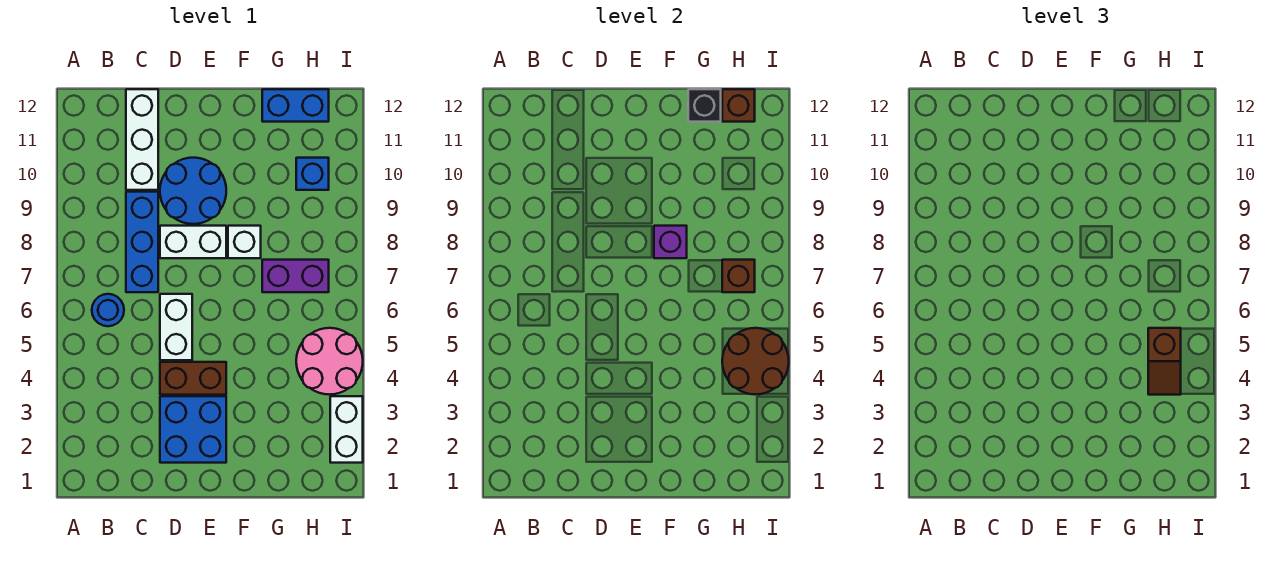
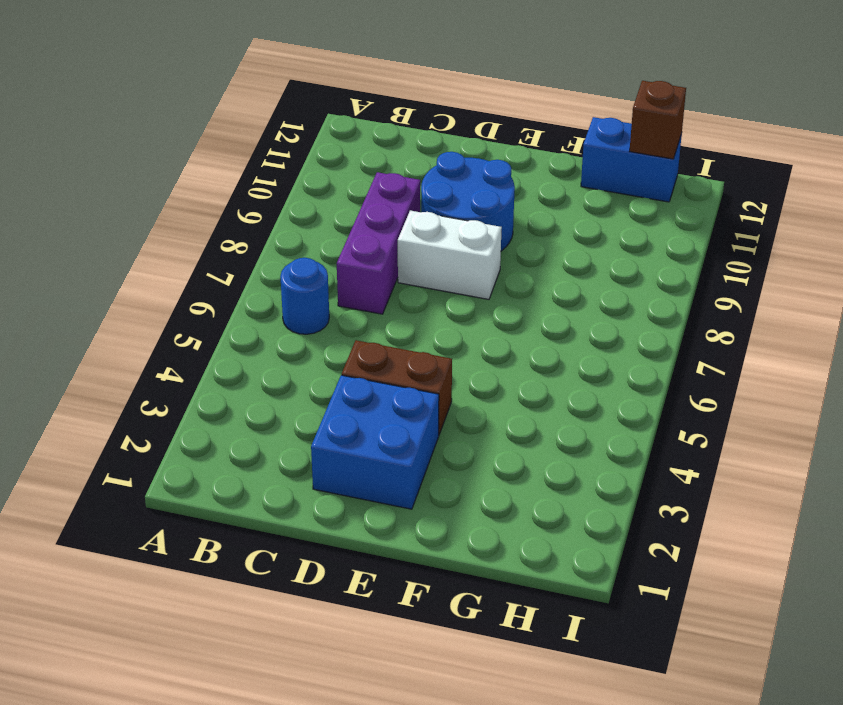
purple 1x3 brick [337,172,420,314] -> blue 1x3 brick [126,192,158,292]
none -> white 1x3 brick [126,89,158,190]
none -> white 1x2 brick [160,294,192,360]
none -> white 1x1 brick [228,226,261,258]

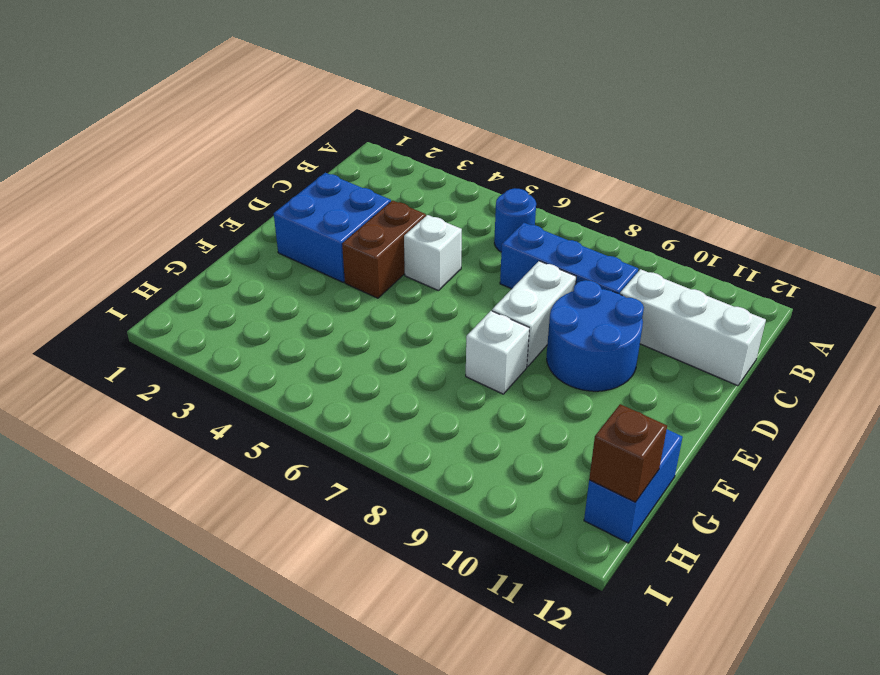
white 1x1 brick [404,215,462,291] -> white 1x2 brick [160,294,192,360]
none -> purple 1x2 brick [262,260,329,292]
none -> pink 2x2 round brick [296,328,363,395]
none -> blue 1x1 brick [296,158,329,190]

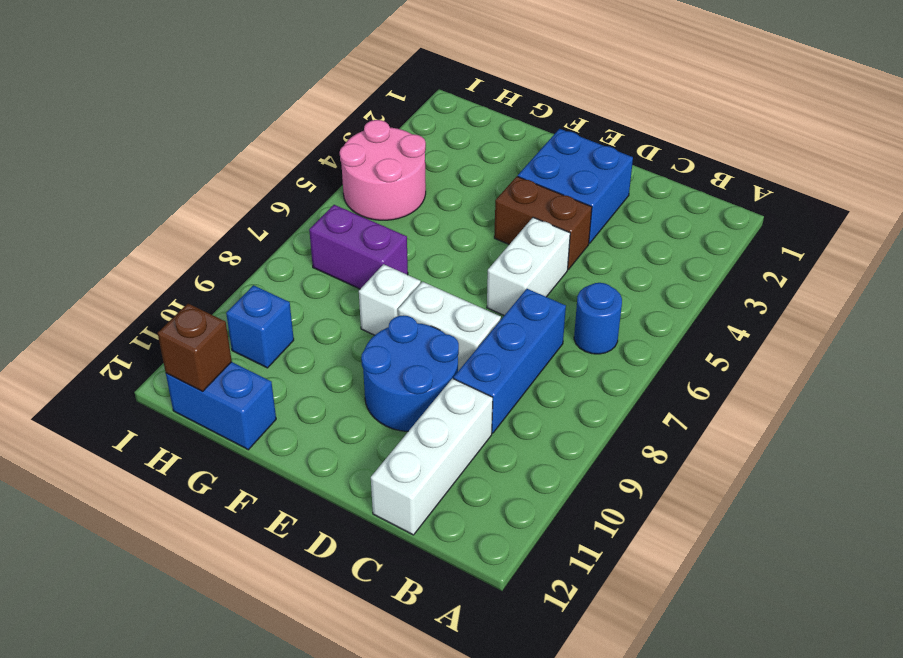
none -> white 1x2 brick [330,396,363,463]
none -> purple 1x1 brick [654,226,687,258]
none -> black 1x1 brick [688,89,721,122]

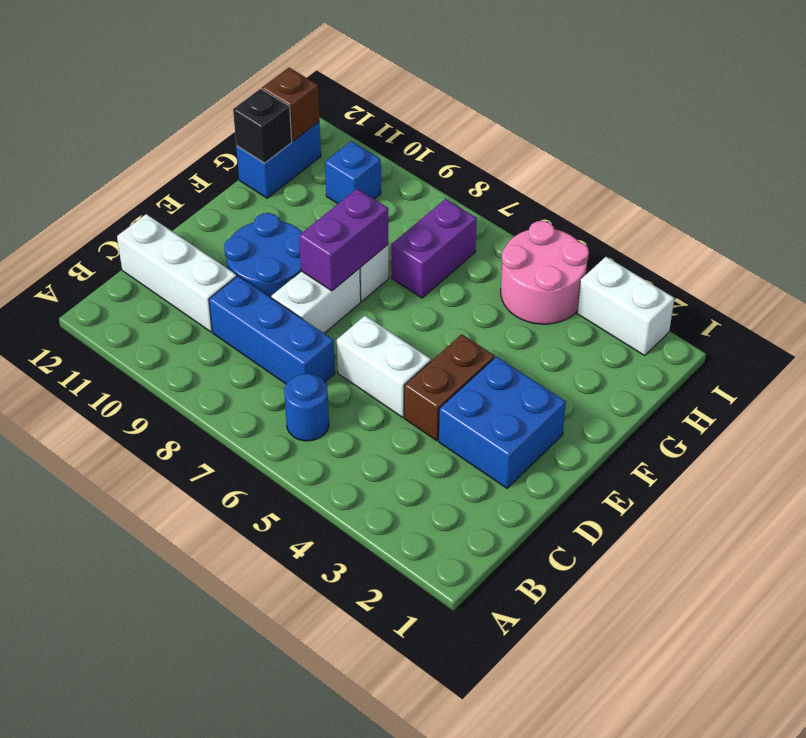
purple 1x2 brick [299,189,388,291] -> purple 1x1 brick [654,226,687,258]
none -> brown 2x2 round brick [722,328,789,395]
none -> brown 1x1 brick [722,260,755,292]
none -> brown 1x2 slope [1148,328,1181,395]

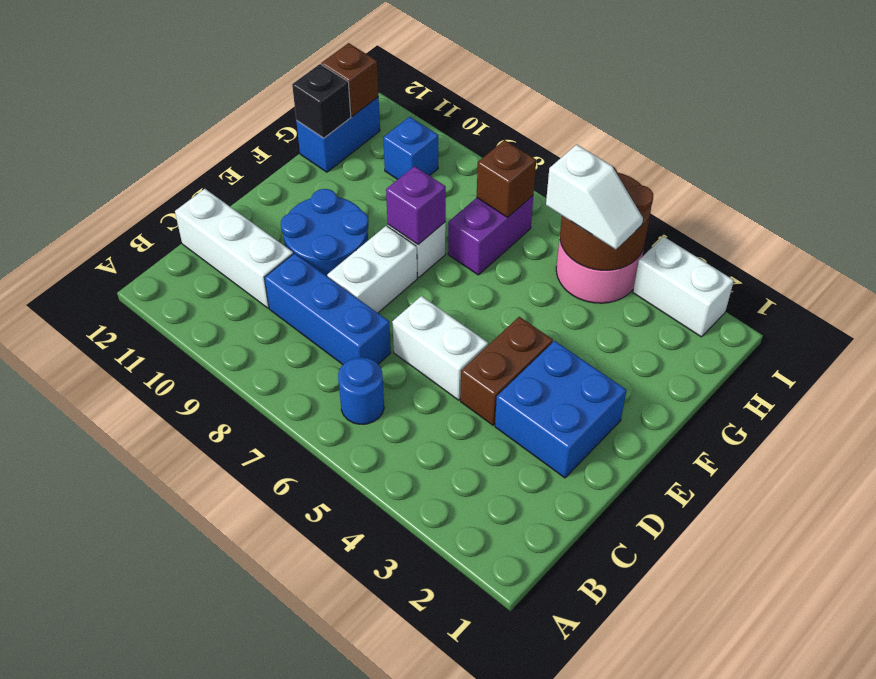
white 1x2 slope [546,145,643,249] -> brown 1x2 slope [1148,328,1181,395]

